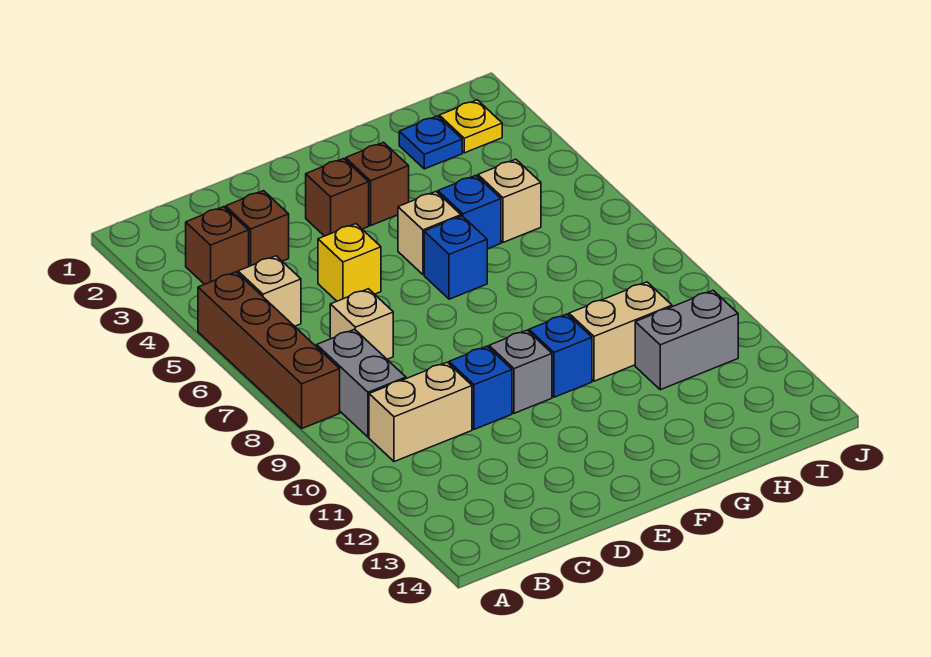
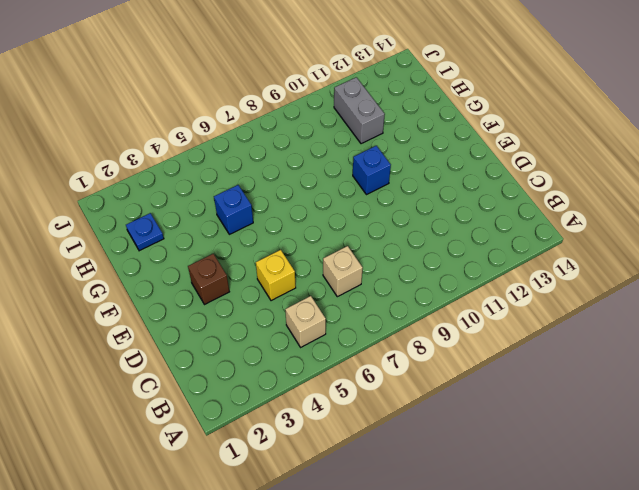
none -> brown 1x4 brick [198,272,340,428]
none -> brown 1x1 brick [186,207,249,284]
none -> grey 1x2 brick [317,329,406,437]

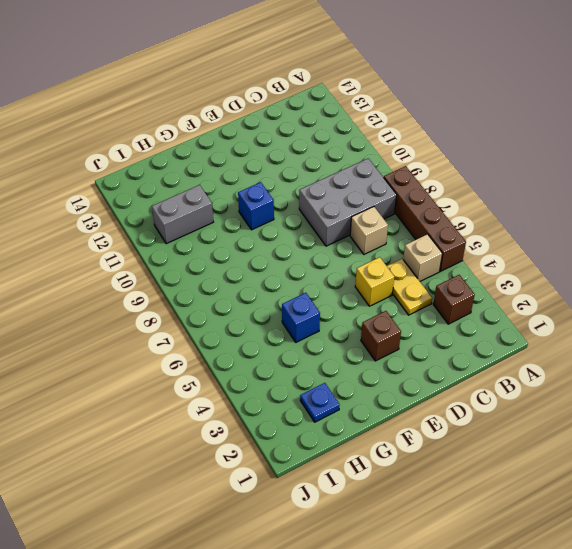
grey 2x3 brick [299,158,397,246] -> grey 1x2 brick [317,329,406,437]
yellow 1x2 plate [387,259,432,315] -> none
none -> tan 1x2 brick [369,362,472,462]
none -> brown 1x1 brick [226,191,289,266]
none -> blue 1x1 brick [449,346,512,429]

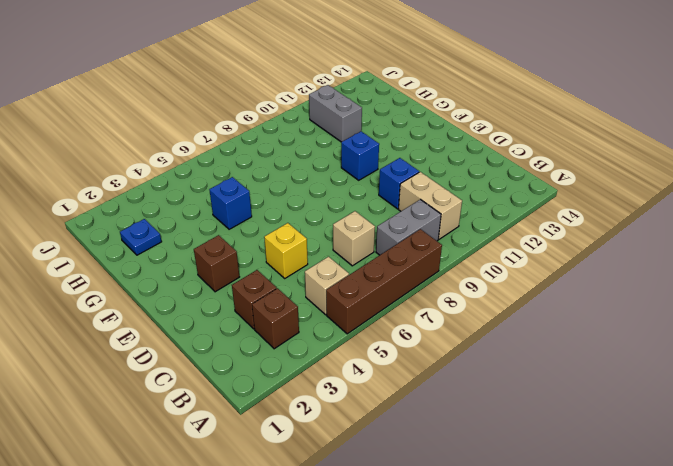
none -> grey 1x1 brick [489,330,552,413]
none -> brown 1x1 brick [346,142,409,226]
none -> tan 1x1 brick [398,192,461,275]

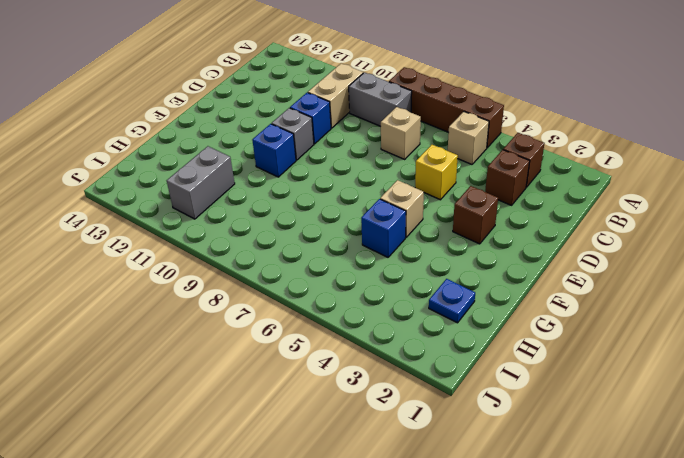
none -> brown 1x1 brick [346,142,409,226]
none -> blue 1x1 brick [424,216,487,299]
none -> tan 1x2 brick [569,282,672,381]

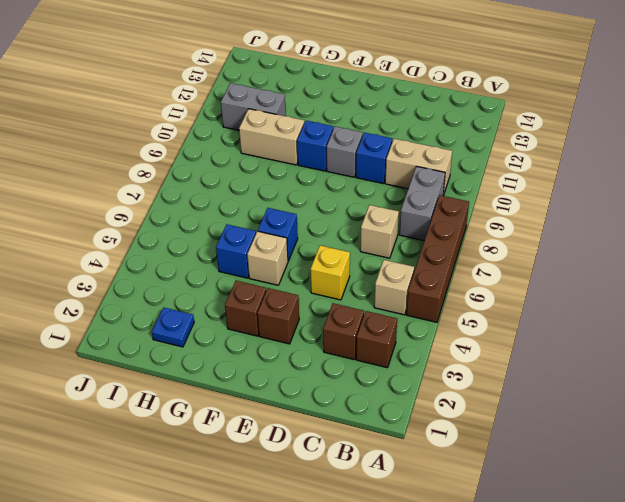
none -> tan 1x1 brick [478,159,541,242]
none -> yellow 1x1 plate [439,100,502,153]

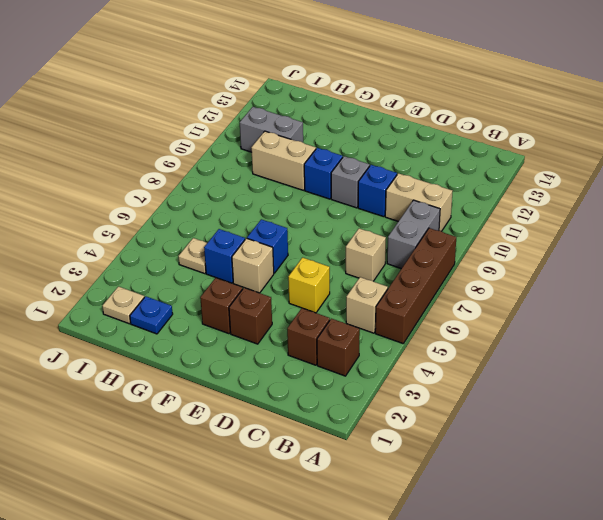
tan 1x1 plate [178,238,207,273] -> tan 1x1 brick [478,159,541,242]
tan 1x1 plate [102,287,144,324] -> yellow 1x1 plate [439,100,502,153]

